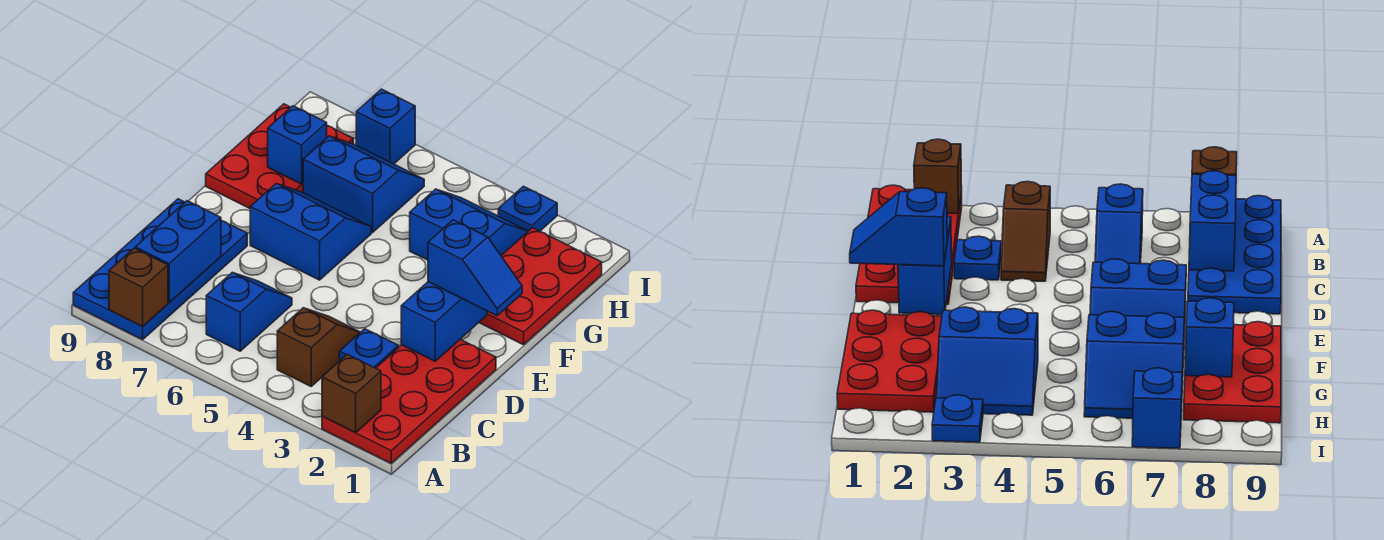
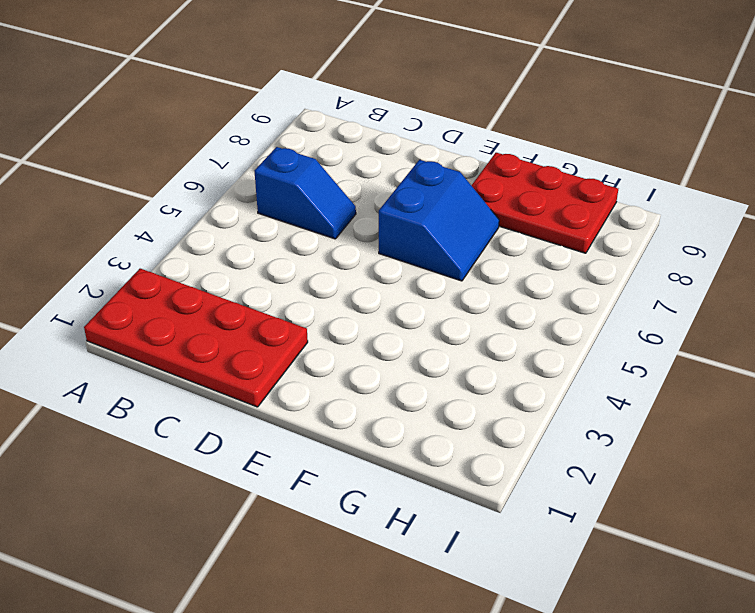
none -> blue 2x4 plate [73,199,247,340]
none -> brown 1x2 slope [277,308,360,386]
none -> blue 1x1 plate [339,329,398,368]

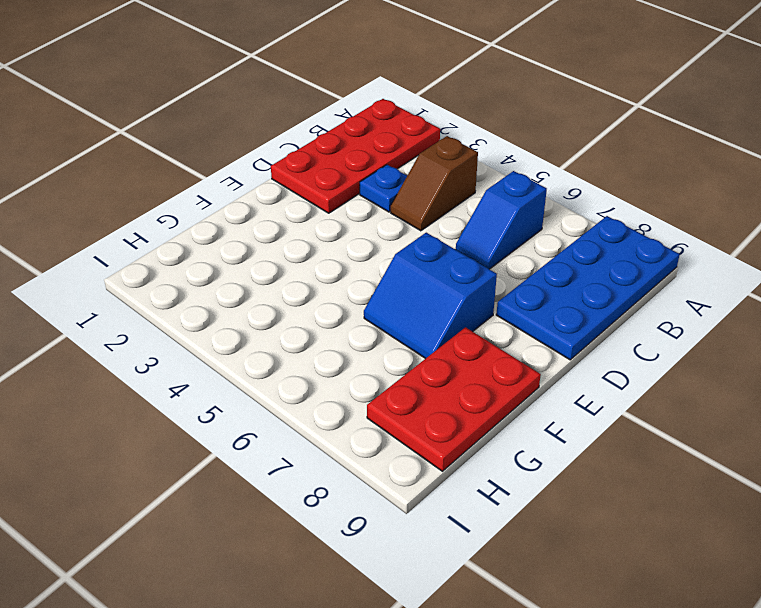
none -> red 2x3 plate [479,228,602,345]
none -> blue 2x2 slope [410,189,528,260]
none -> blue 2x2 slope [303,136,424,233]

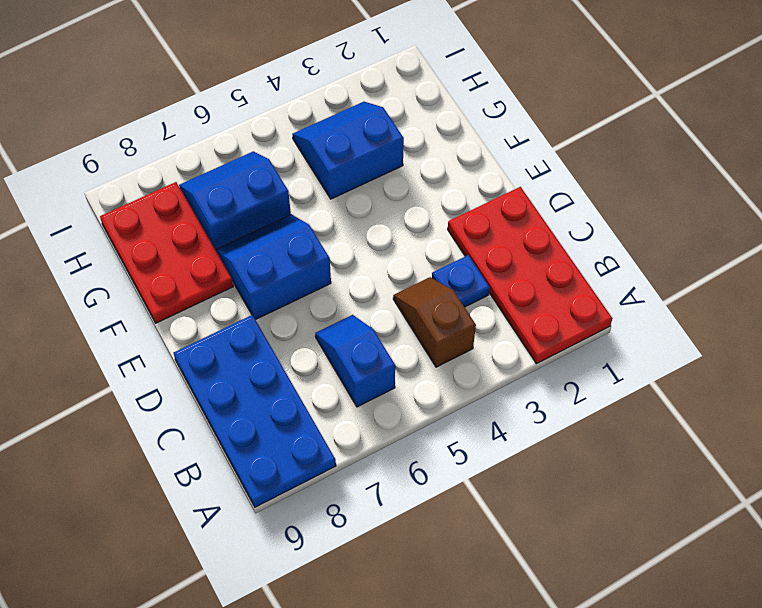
none -> red 2x3 plate [479,228,602,345]
none -> blue 1x1 plate [498,186,557,231]
none -> blue 1x1 brick [356,89,415,164]

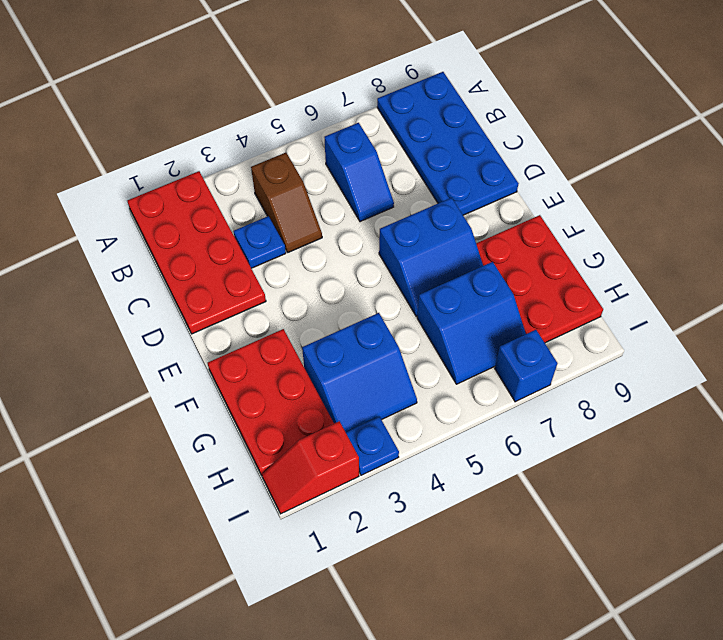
red 1x2 slope [262,421,359,514] -> none
none -> brown 1x1 brick [322,354,381,432]
none -> brown 1x1 brick [109,248,168,327]
none -> blue 1x2 brick [135,201,221,303]

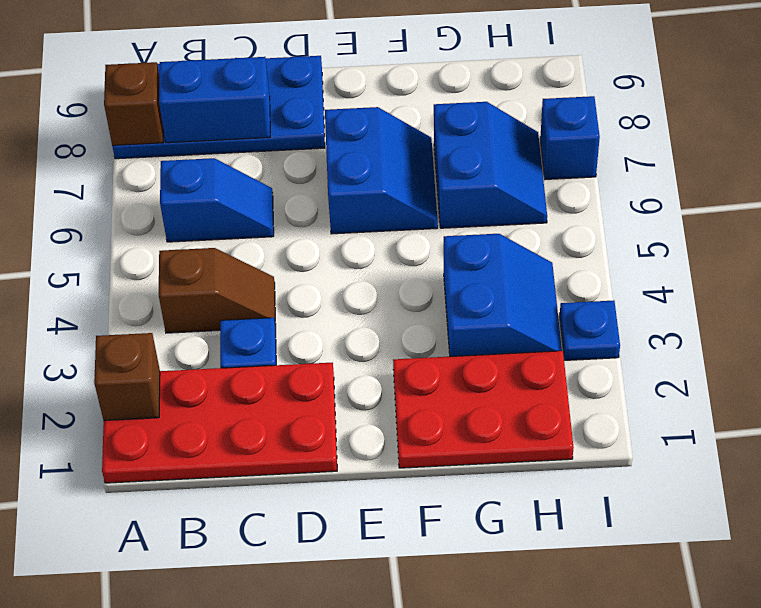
none -> red 2x3 plate [206,104,353,208]
none -> blue 1x2 brick [401,282,487,361]
none -> blue 1x1 brick [268,106,327,184]

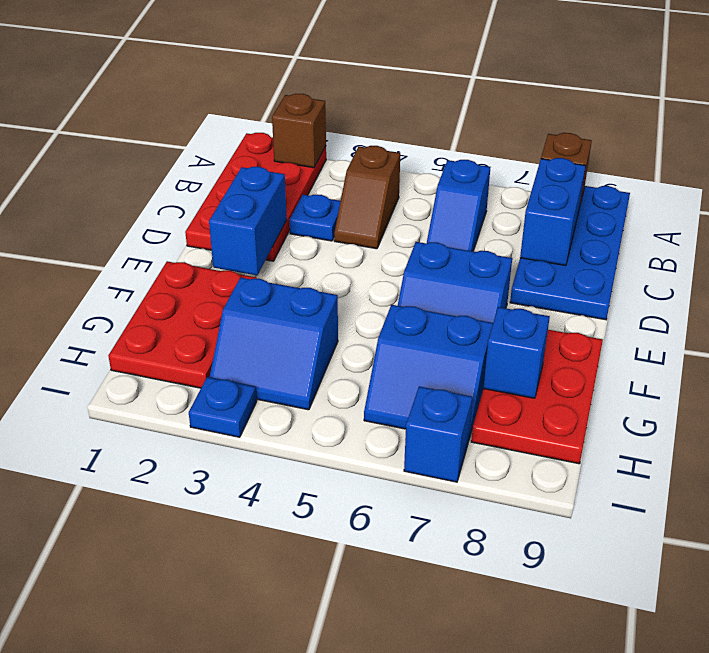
none -> blue 1x2 slope [428,220,522,316]

